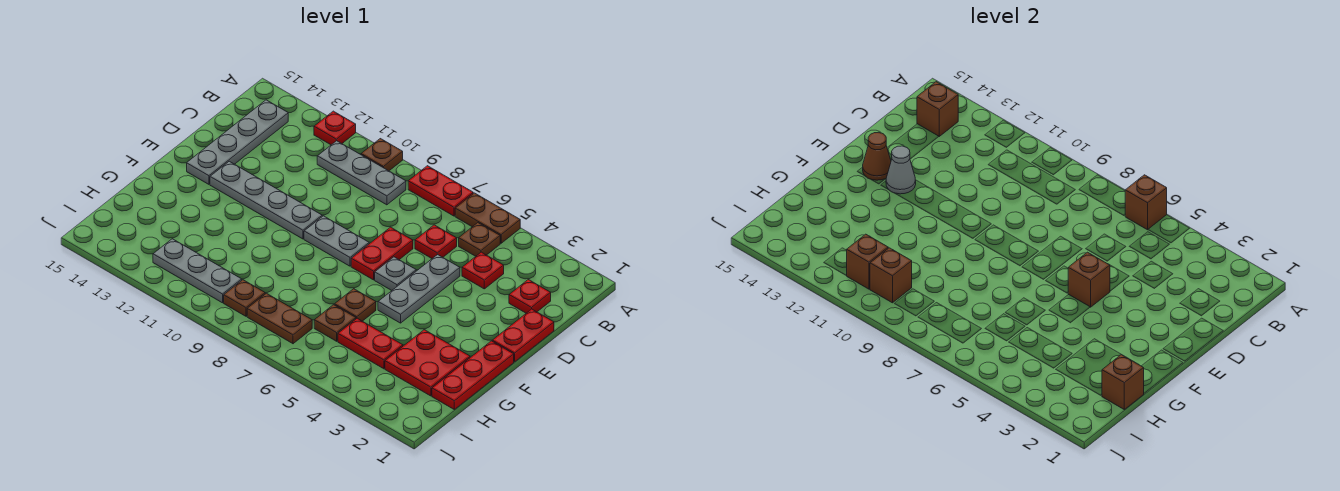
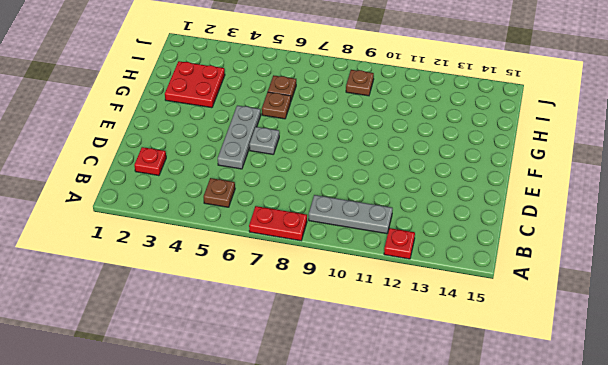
none -> brown 1x2 plate [455,193,520,243]
none -> brown 1x1 plate [361,139,403,171]
none -> grey 1x4 plate [187,100,288,184]
none -> red 1x1 plate [462,252,504,289]

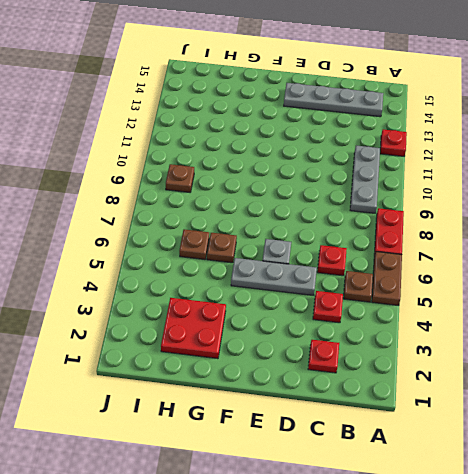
none -> brown 1x1 plate [361,139,403,171]
none -> red 1x2 plate [492,309,554,362]
none -> red 1x2 plate [351,227,413,280]
none -> grey 1x2 plate [304,216,369,266]

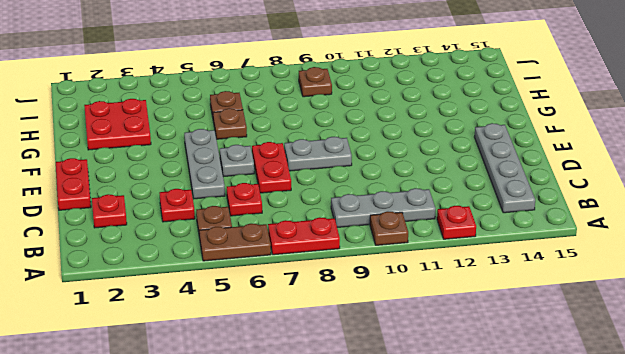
none -> grey 1x4 plate [210,161,322,239]
none -> red 1x3 plate [432,341,514,409]
none -> red 1x2 plate [338,318,403,369]
none -> brown 1x2 plate [247,293,312,344]

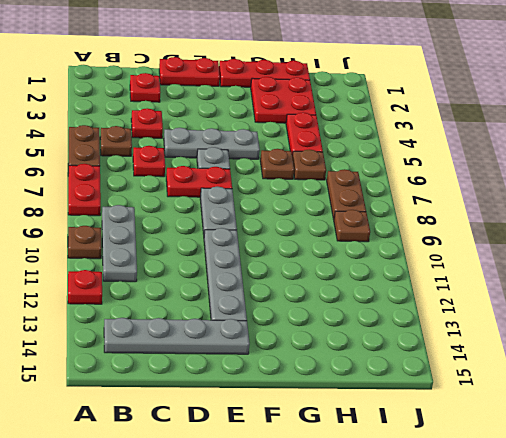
none -> grey 1x3 plate [153,239,242,303]
none -> brown 1x1 brick [1125,175,1167,230]
none -> brown 1x1 brick [917,82,958,136]
none -> brown 1x1 brick [1068,252,1110,307]

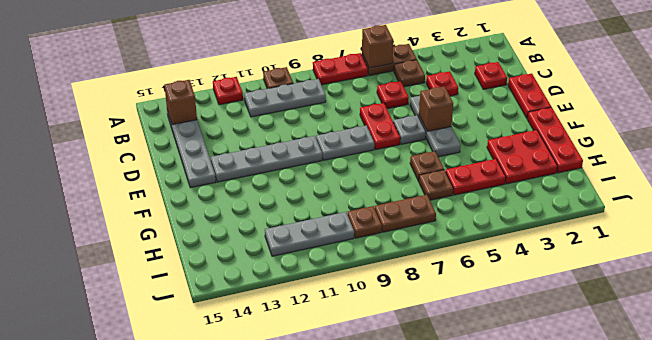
none -> grey 1x1 cone [886,146,916,194]
none -> brown 1x1 cone [863,132,891,180]
none -> brown 1x1 brick [1102,355,1144,409]
none -> brown 1x1 brick [870,248,912,303]

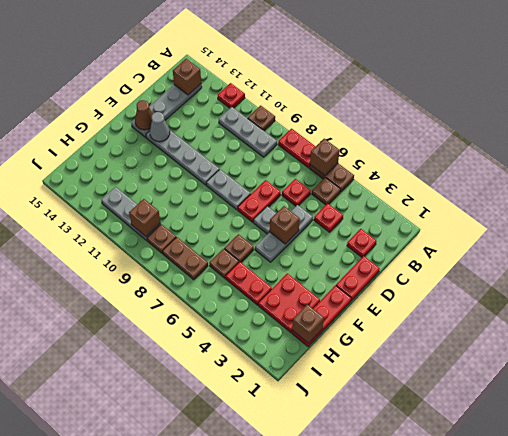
none -> brown 1x1 brick [847,234,888,289]

